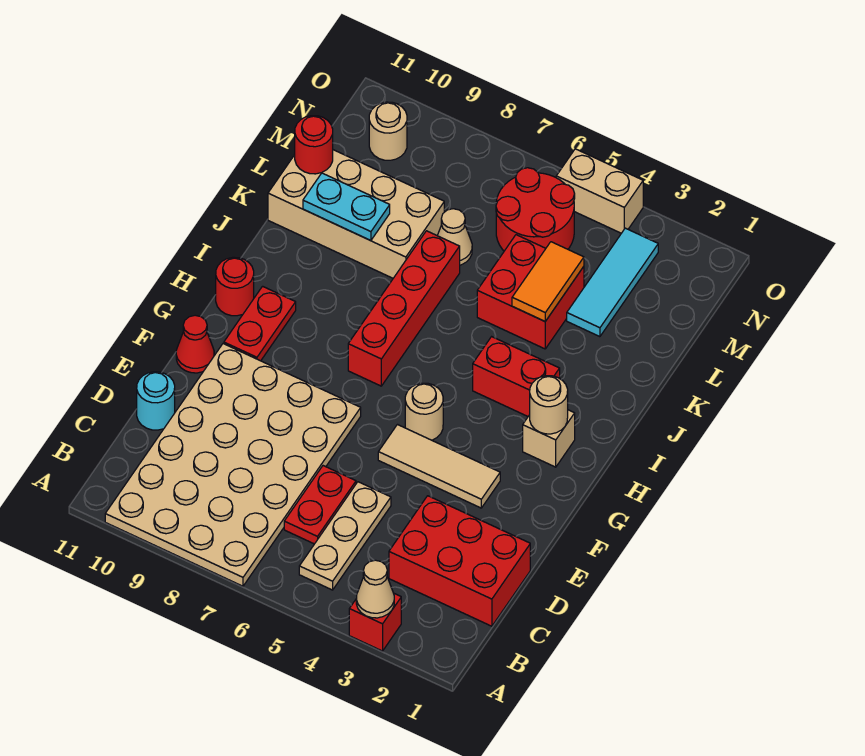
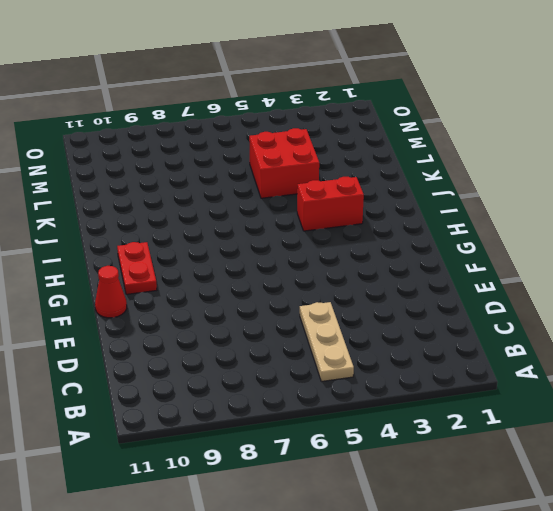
none -> red 1x1 brick [349,594,401,651]
none -> tan 4x6 plate [105,344,361,586]
none -> red 2x3 brick [389,496,530,626]

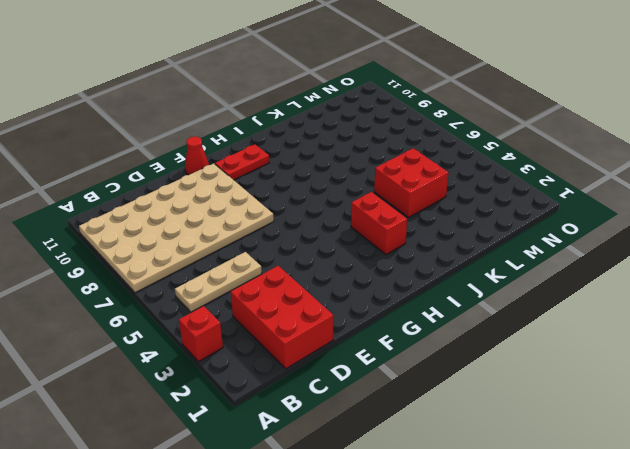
none -> red 1x2 plate [284,466,356,544]
none -> cyan 1x1 round brick [137,372,175,430]
none -> tan 1x3 tile [378,425,500,508]

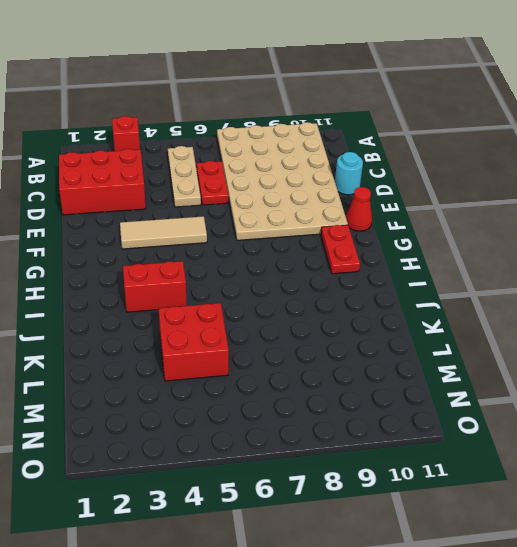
none -> tan 1x1 round brick [405,383,443,440]
none -> tan 1x1 brick [523,410,575,467]
none -> red 1x4 brick [348,231,460,386]

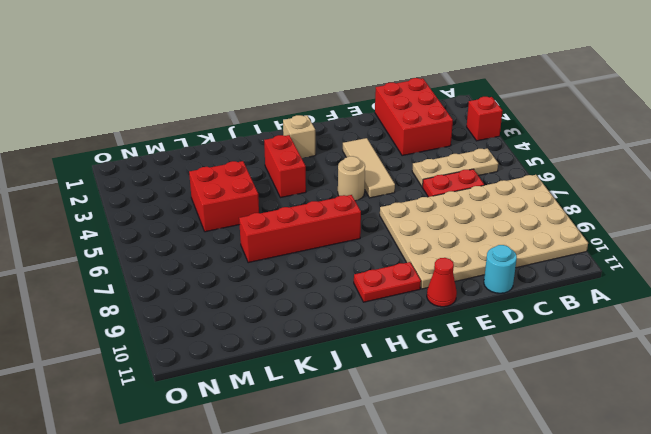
none -> red 1x1 round brick [216,257,254,316]
none -> tan 2x4 brick [268,150,444,278]
none -> cyan 1x3 tile [567,228,658,337]

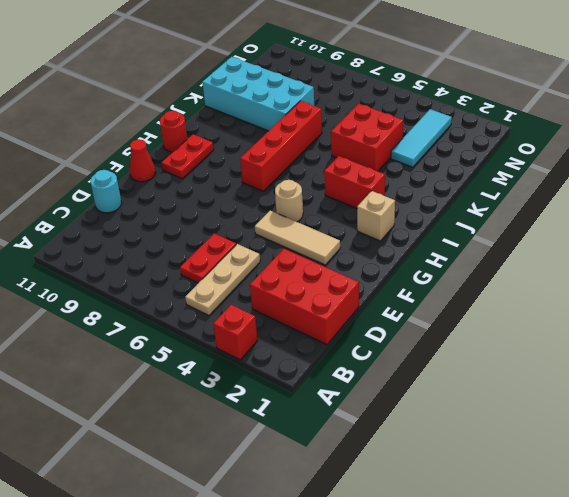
cyan 2x4 brick [202,57,314,131] -> tan 2x4 brick [268,150,444,278]
none -> tan 4x6 plate [105,344,361,586]
none -> tan 1x1 cone [437,209,472,265]
none -> red 2x2 round brick [496,168,575,251]

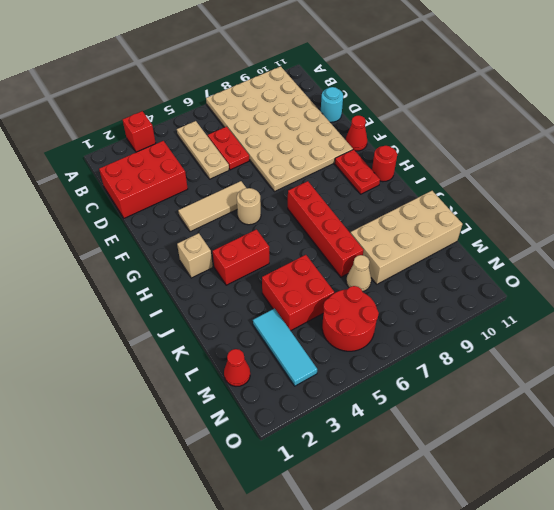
red 1x1 cone [224,349,250,386] -> none
none -> tan 1x1 round brick [369,102,407,160]
none -> tan 1x2 brick [556,149,643,233]
none -> tan 1x1 cone [356,560,394,618]

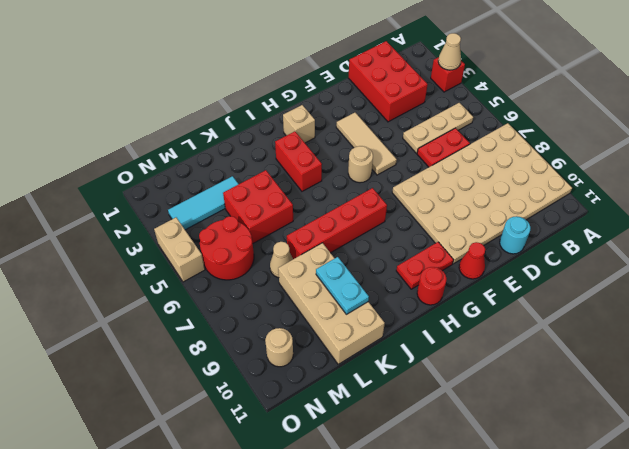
none -> tan 1x1 round brick [530,376,568,434]
none -> orange 1x2 tile [512,242,584,321]
none -> red 1x1 round brick [295,116,333,174]

